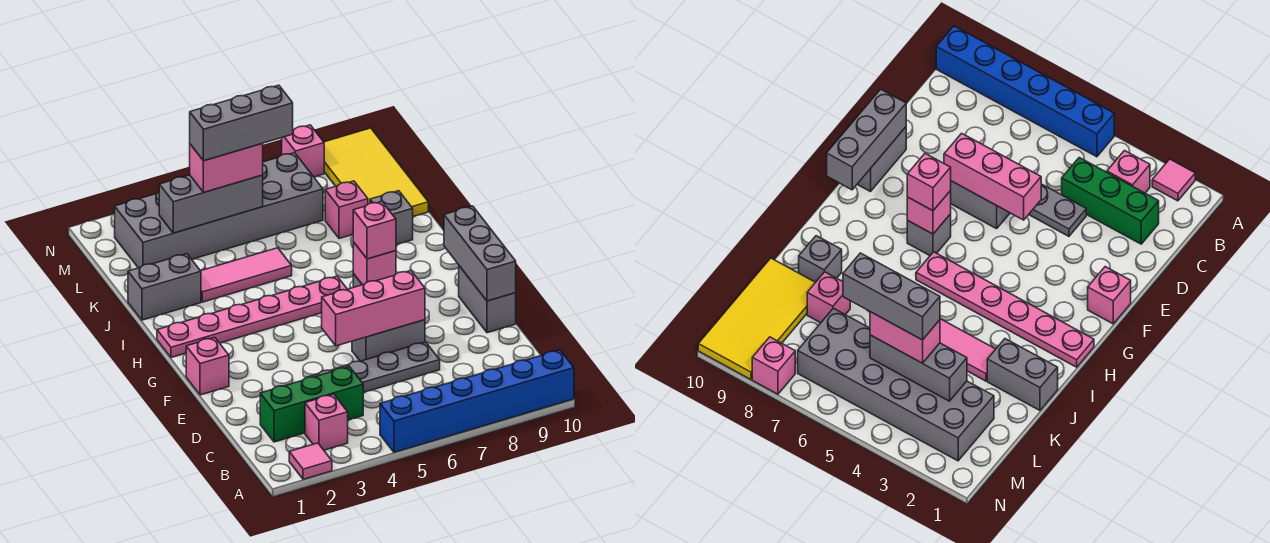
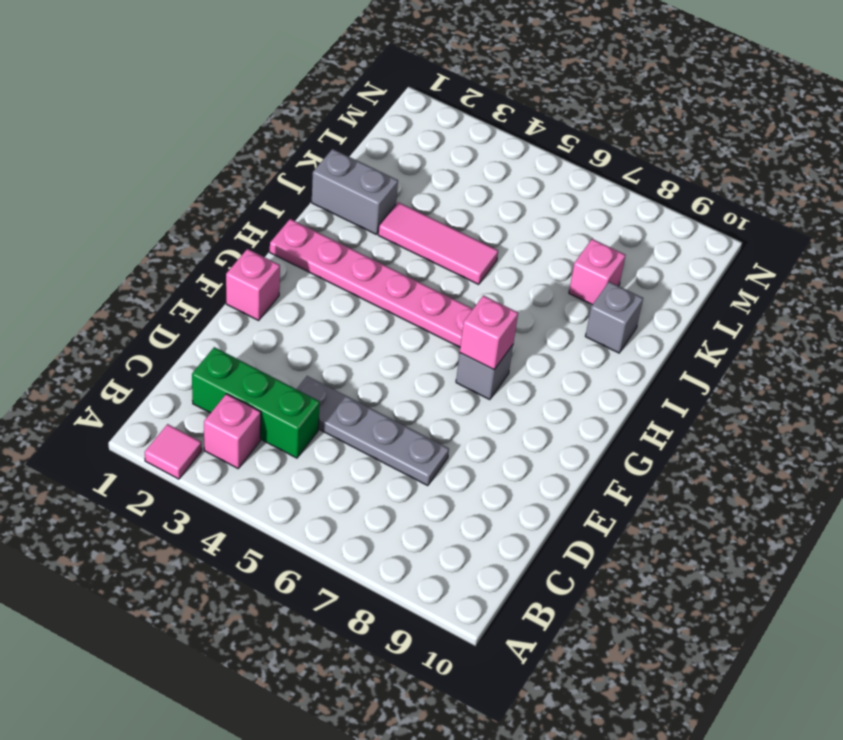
none -> blue 1x6 brick [380,350,574,452]
none -> grey 1x2 brick [352,320,425,361]
none -> grey 1x2 brick [459,266,516,333]

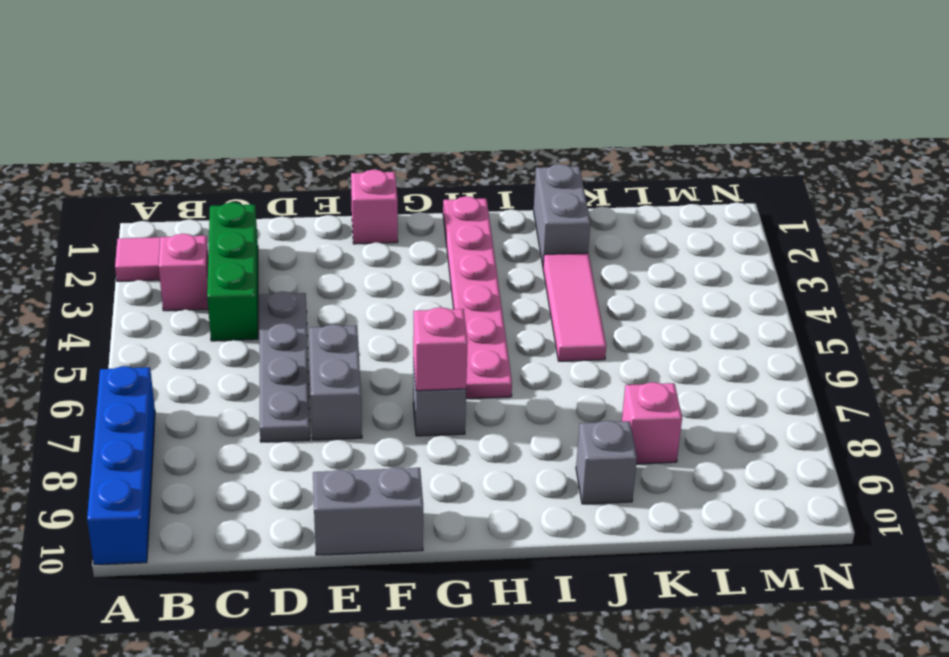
blue 1x4 brick [87,366,155,565] -> blue 1x6 brick [380,350,574,452]
none -> yellow 2x4 tile [324,128,428,217]
none -> grey 2x6 brick [115,153,323,268]
none -> pink 1x1 brick [282,125,324,177]

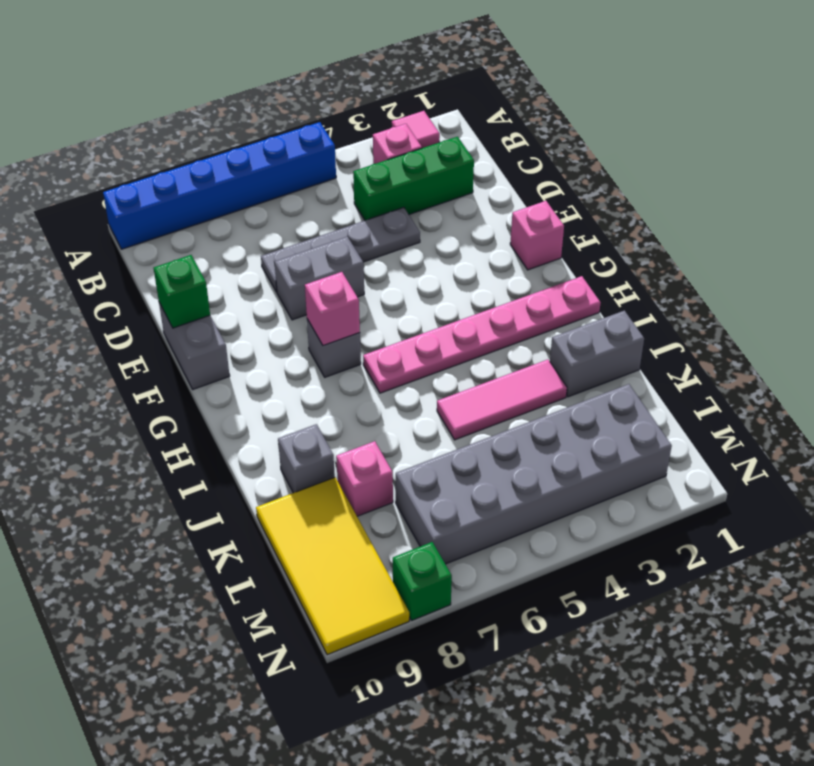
green 1x1 brick [154,255,210,328] -> grey 1x3 brick [444,206,516,301]
green 1x1 brick [393,542,452,621] -> pink 1x1 brick [282,125,324,177]
none -> pink 1x3 brick [322,270,425,346]
none -> grey 1x3 brick [159,175,263,233]
none -> pink 1x1 brick [353,201,396,259]

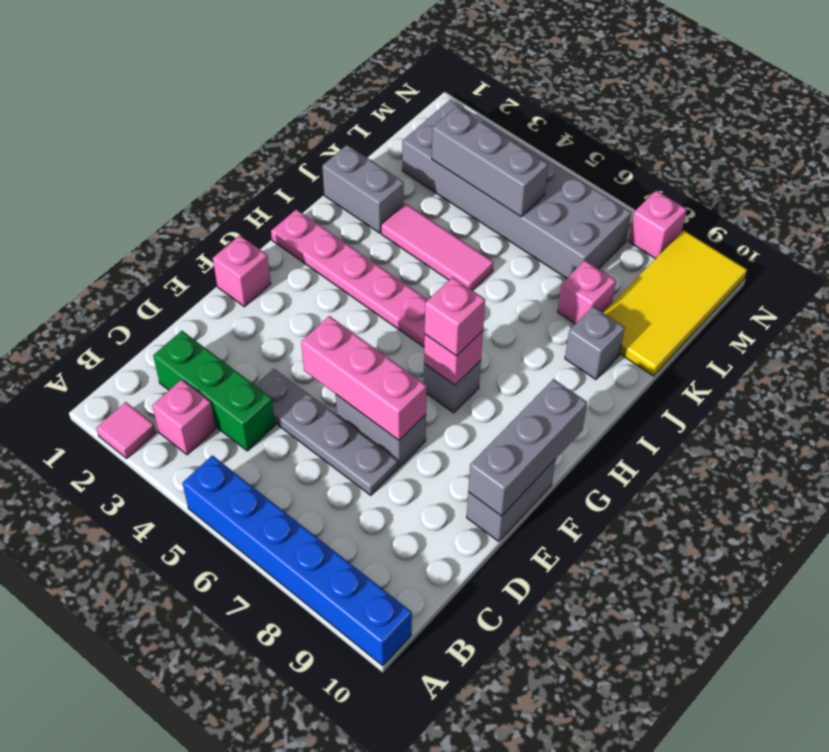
none -> pink 1x2 brick [190,144,263,192]
none -> grey 1x3 brick [190,85,293,161]

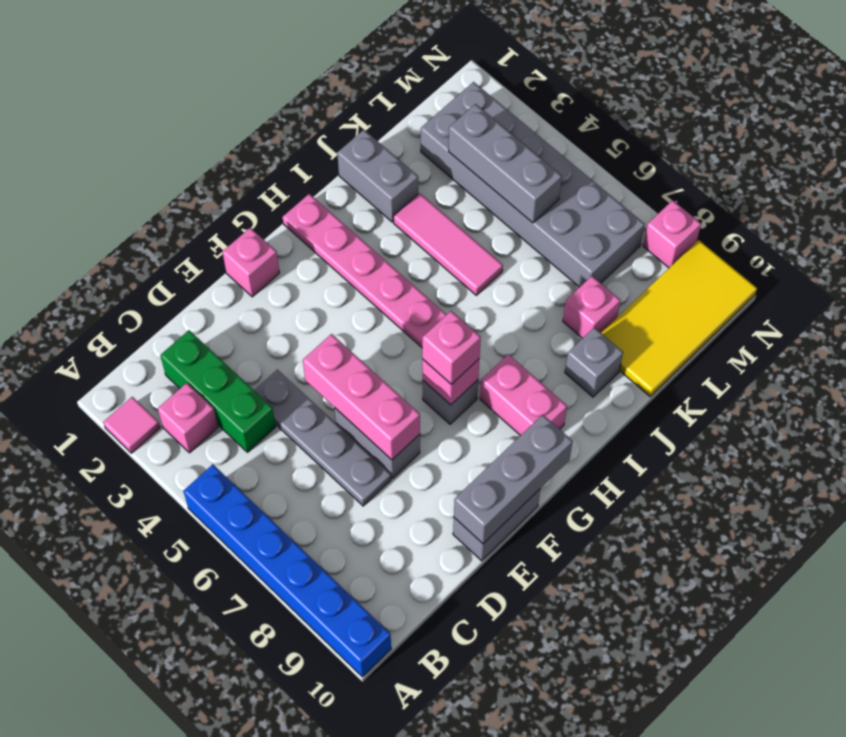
pink 1x2 brick [480,354,567,436] -> pink 1x2 brick moved to [190,144,263,192]
none -> grey 1x3 brick [190,85,293,161]

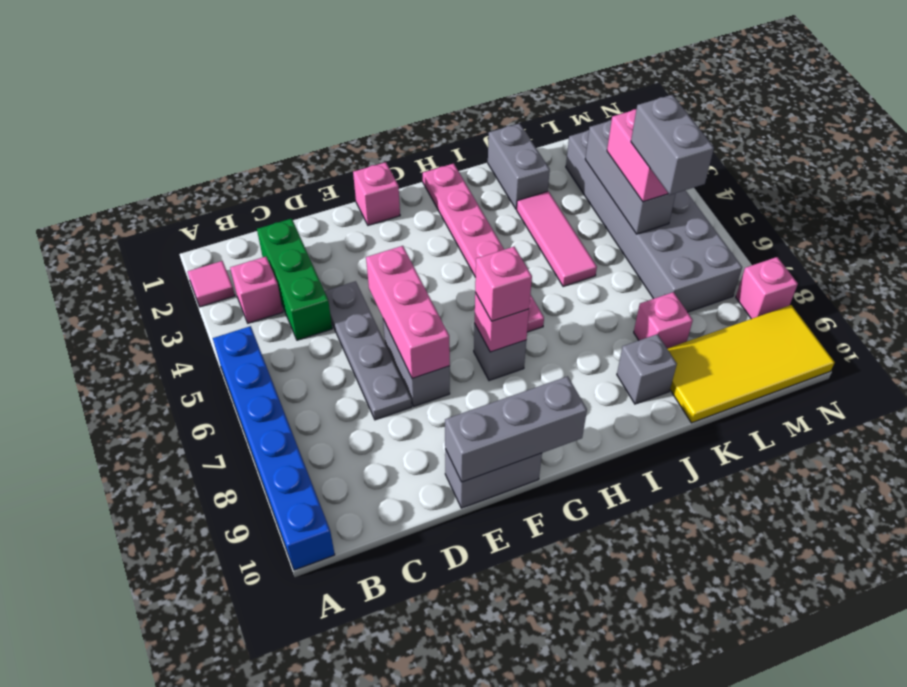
grey 1x2 brick [631,95,714,195] -> grey 1x3 brick [190,85,293,161]

